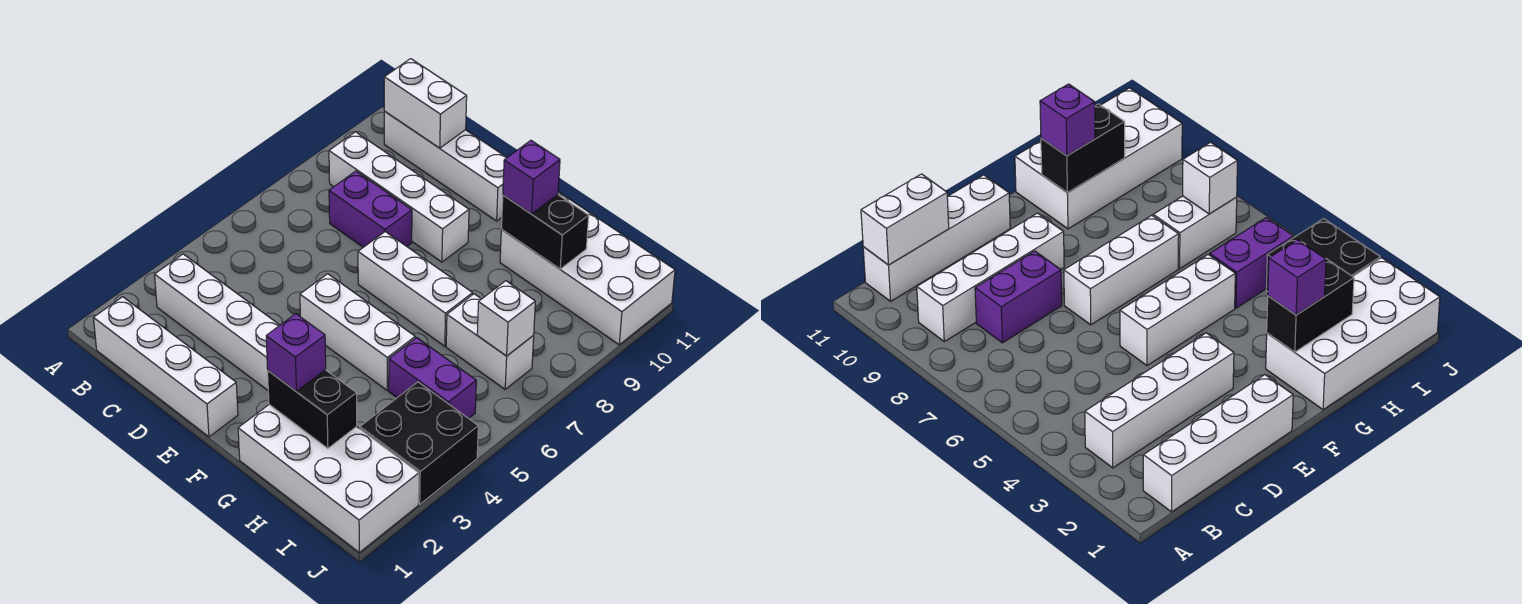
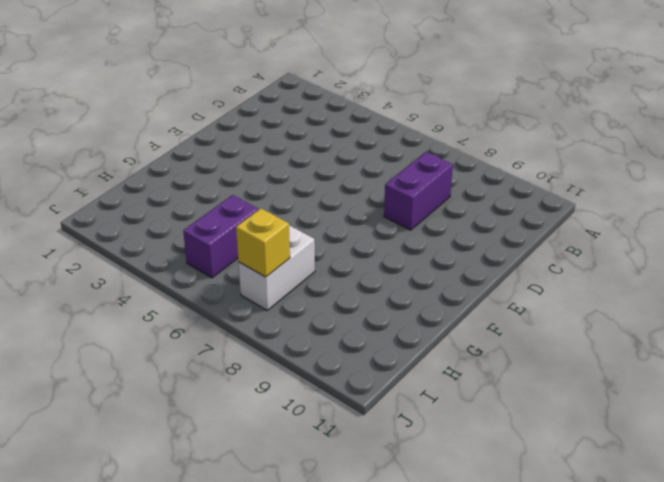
yellow 1x1 brick [236,208,290,277] -> white 1x1 brick [477,281,535,356]
none -> white 1x4 brick [94,297,238,437]
none -> white 1x4 brick [155,254,280,390]
none -> white 1x4 brick [329,132,469,262]

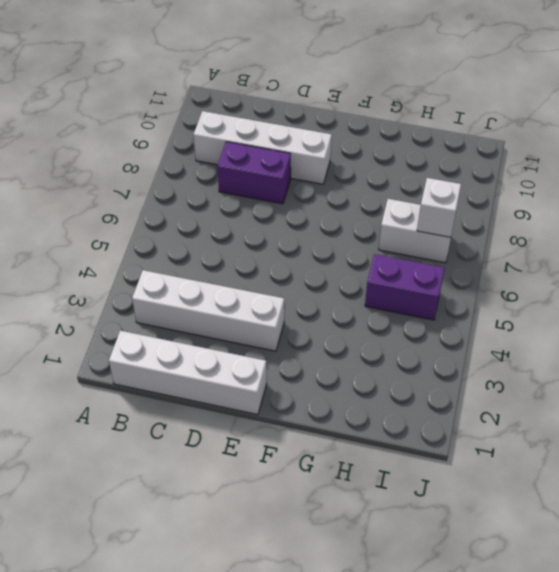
none -> white 1x4 brick [384,112,507,221]
none -> white 1x3 brick [300,274,415,390]
none -> white 1x3 brick [358,232,473,346]

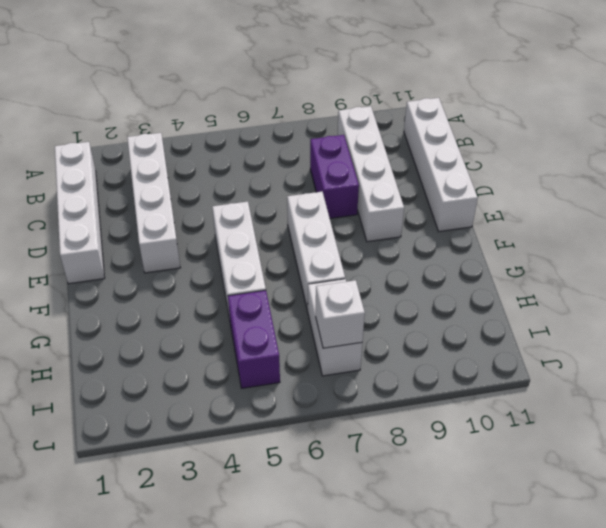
none -> white 2x4 brick [238,405,419,552]
none -> white 2x4 brick [500,192,675,345]
none -> black 2x2 brick [360,382,478,504]

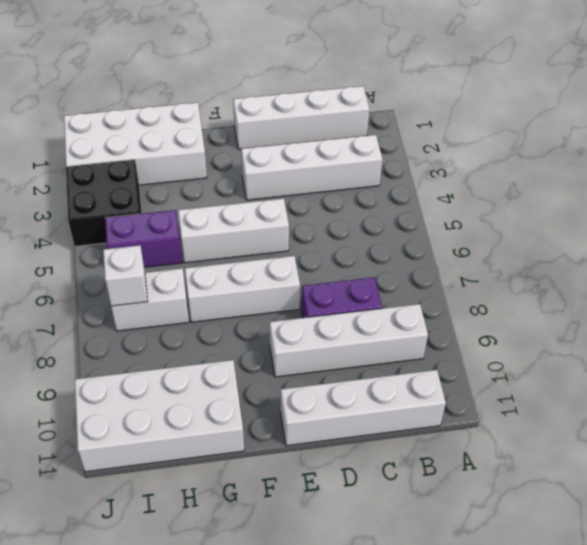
none -> white 1x2 brick [384,59,467,148]
none -> black 1x2 brick [268,370,357,448]
none -> black 1x2 brick [501,195,589,269]

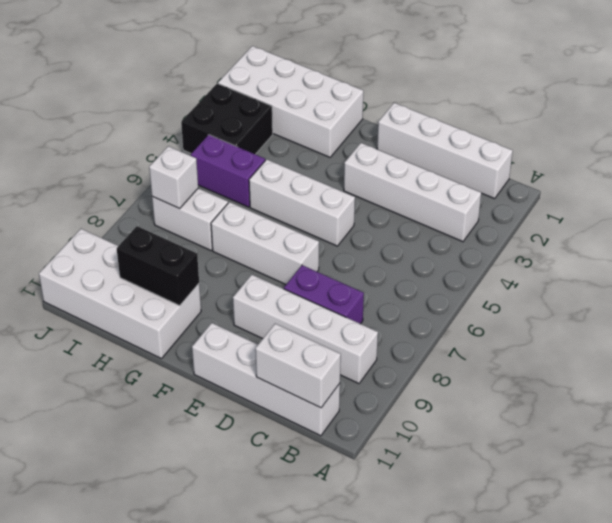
none -> black 1x2 brick [268,370,357,448]
none -> purple 1x1 brick [266,314,326,391]
none -> purple 1x1 brick [503,140,560,214]

